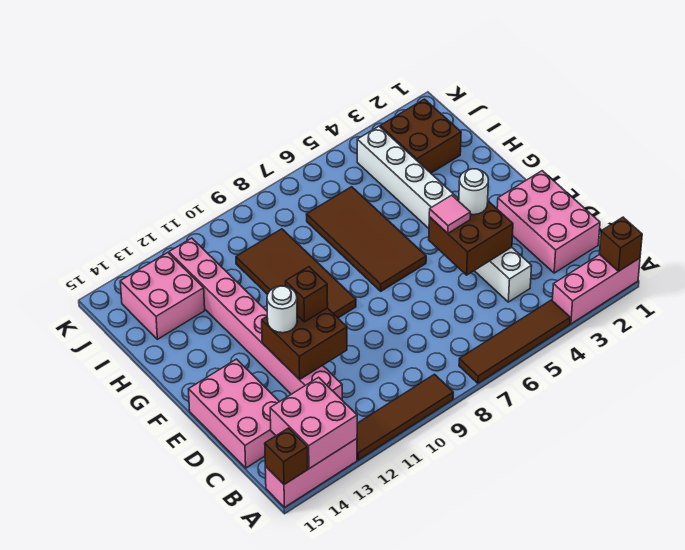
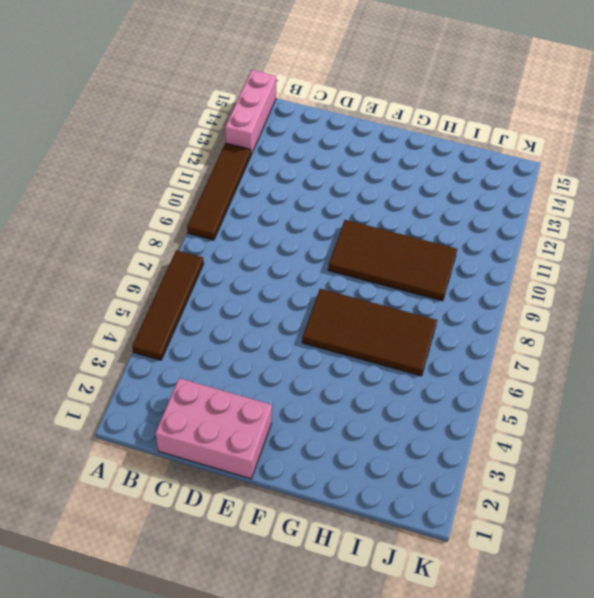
none -> pink 1x3 brick [552,254,640,324]
none -> white 1x8 brick [357,126,532,302]
none -> pink 1x8 brick [169,238,342,400]

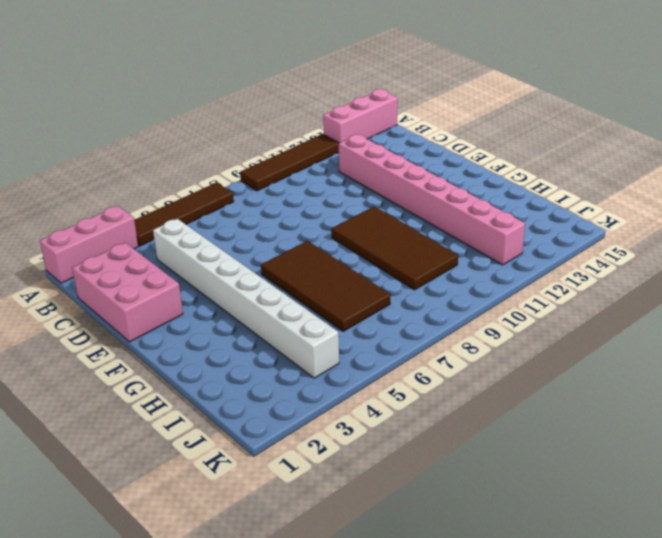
none -> pink 2x3 brick [189,359,279,468]
none -> brown 2x2 brick [380,99,461,173]
none -> pink 2x2 brick [120,253,205,339]

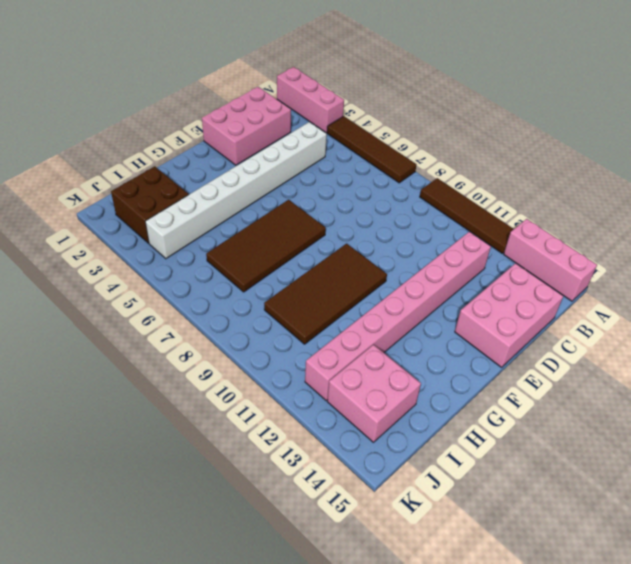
none -> brown 1x1 brick [599,217,642,271]
none -> pink 2x2 brick [270,377,357,469]
none -> brown 1x1 brick [265,428,308,485]

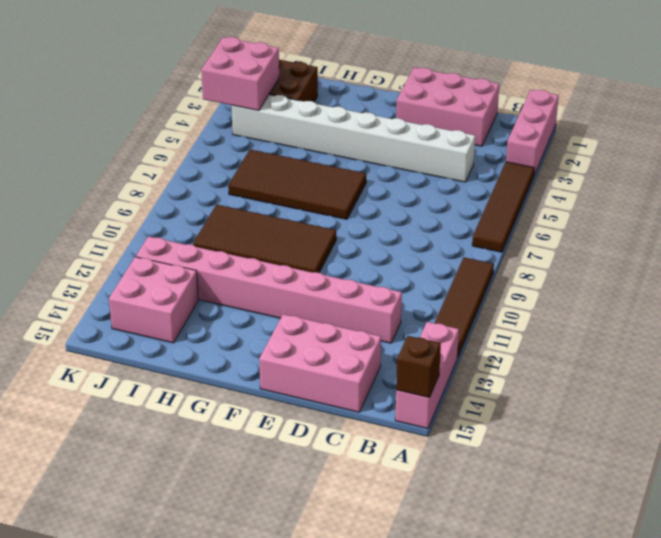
pink 2x2 brick [201,37,279,111] -> pink 2x2 brick moved to [270,377,357,469]
none -> brown 1x1 brick [599,217,642,271]
none -> brown 2x2 brick [429,199,513,275]
none -> brown 2x2 brick [262,308,347,380]

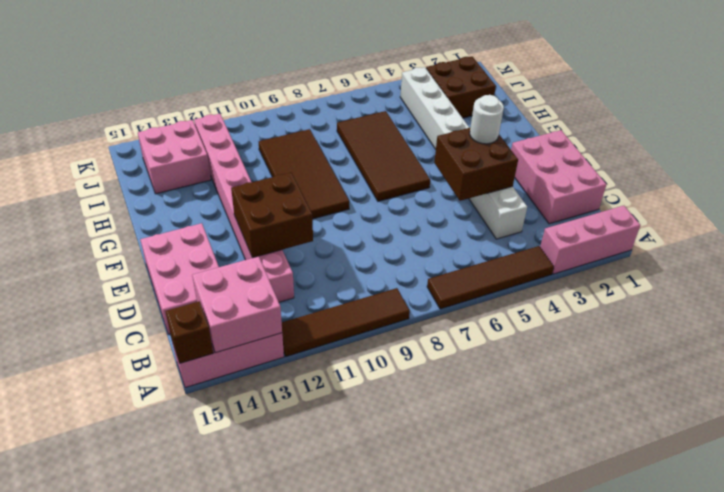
none -> brown 1x1 brick [599,217,642,271]
none -> pink 1x1 tile [429,195,470,233]
none -> brown 1x1 brick [286,267,328,322]

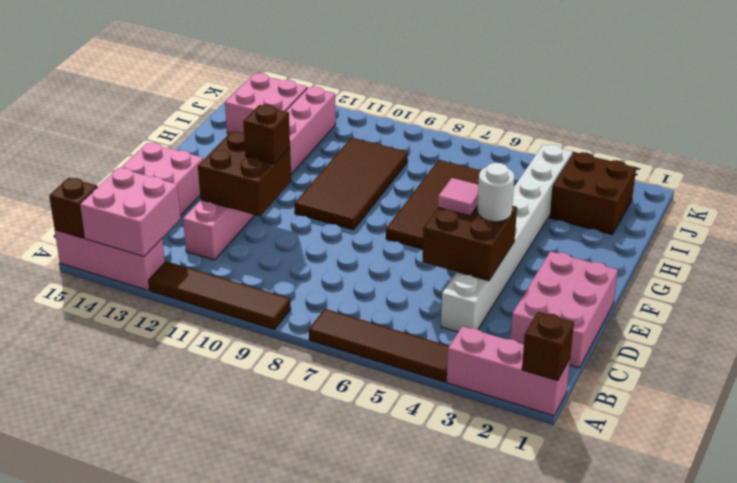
none -> white 1x1 round brick [267,286,297,333]

